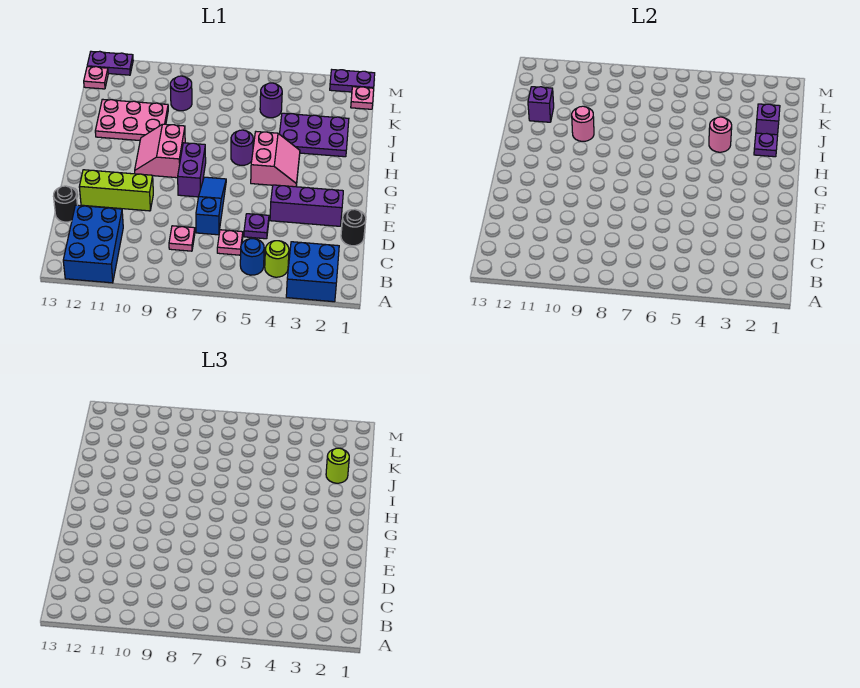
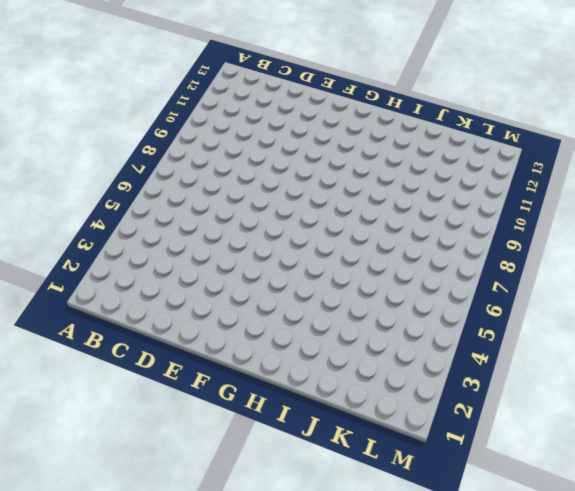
none -> blue 2x2 brick [286,242,339,302]
none -> blue 2x3 brick [63,205,123,283]
none -> lime 1x1 round brick [265,241,289,277]
none -> blue 1x1 round brick [240,239,264,275]

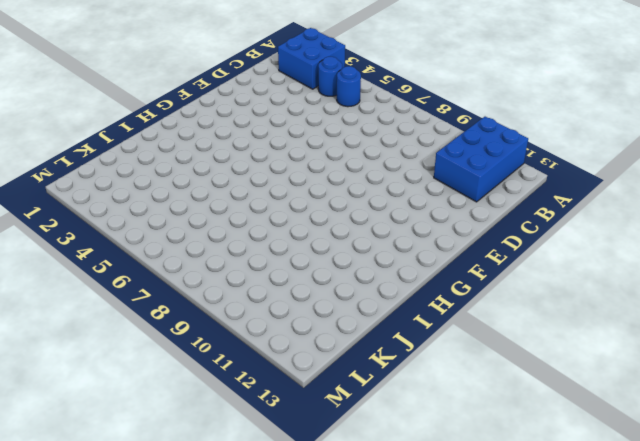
blue 1x1 round brick [318,57,342,96] -> lime 1x1 round brick [265,241,289,277]
none -> pink 1x1 plate [217,230,243,255]
none -> pink 1x1 plate [169,226,195,251]
none -> black 1x1 round brick [341,209,366,246]
none -> purple 1x1 plate [244,214,269,239]

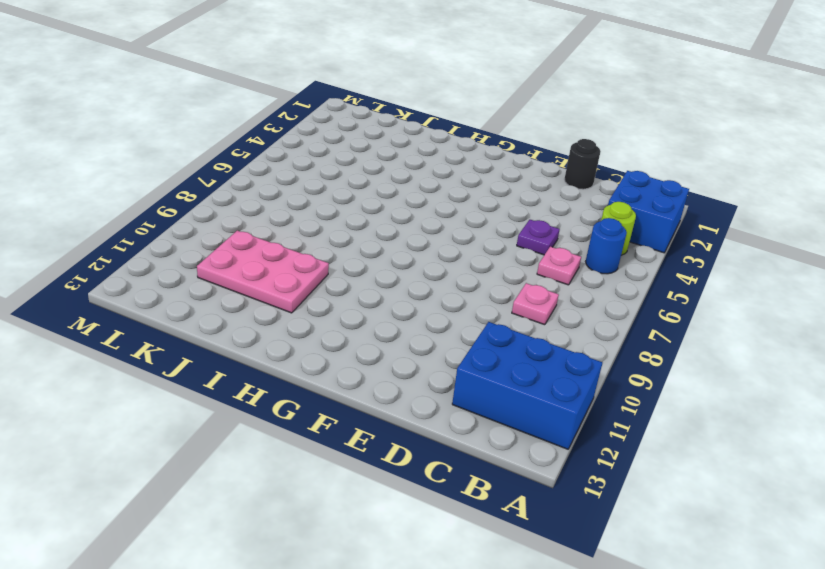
pink 2x3 plate [197,231,329,313] -> pink 2x3 plate turned to [95,99,168,141]
none -> blue 1x3 slope [196,177,226,235]
none -> black 1x1 round brick [53,186,77,222]
none -> purple 1x3 brick [270,185,343,226]
none -> lime 1x3 brick [79,170,153,211]

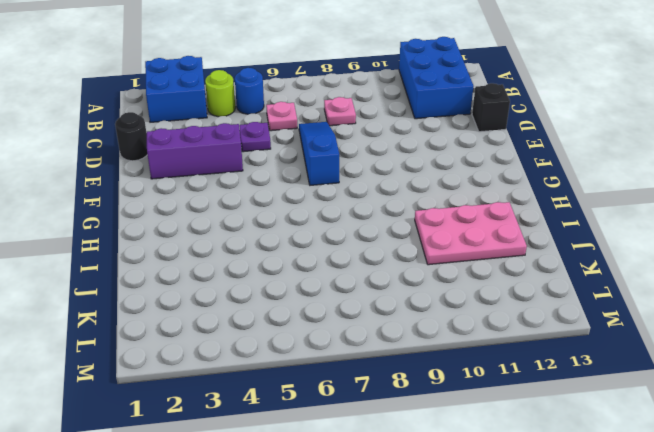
blue 1x3 slope [299,122,339,185] -> blue 1x3 slope turned to [196,177,226,235]
black 1x1 brick [472,83,510,132] -> black 1x1 round brick [53,186,77,222]
none -> lime 1x3 brick [79,170,153,211]
none -> purple 1x2 brick [178,143,206,197]
none -> pink 2x2 slope [251,132,300,187]
none -> pink 2x2 slope [135,124,185,178]

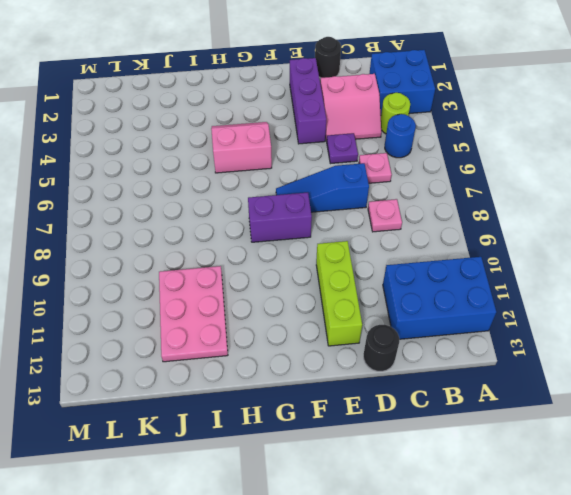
pink 2x2 slope [320,74,381,141] -> pink 2x2 slope moved to [135,124,185,178]
none -> purple 1x1 round brick [231,130,253,165]
none -> purple 2x3 plate [280,113,349,157]
none -> purple 1x1 round brick [260,83,282,118]
none -> purple 1x1 round brick [170,76,192,111]

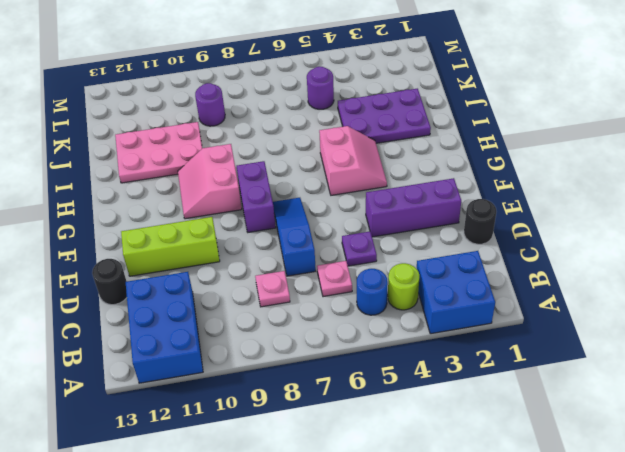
none -> purple 1x1 round brick [231,130,253,165]
none -> pink 1x1 plate [351,87,374,109]
none -> pink 1x1 plate [84,67,108,89]
none -> purple 1x2 plate [330,70,375,92]

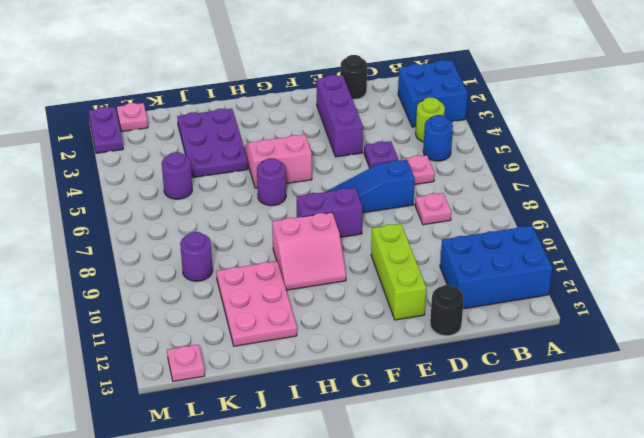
none -> purple 1x2 plate [87,51,133,75]
none -> purple 1x1 plate [754,133,778,157]
none -> pink 1x1 round brick [709,117,732,152]
none -> pink 1x1 round brick [572,106,594,141]

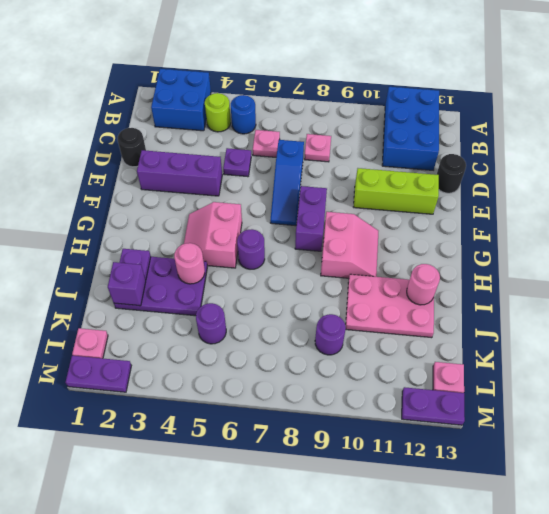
pink 1x1 round brick [407,264,440,305] -> pink 1x1 round brick moved to [572,106,594,141]
none -> purple 1x1 brick [528,87,554,122]
none -> lime 1x1 round brick [326,448,349,483]

